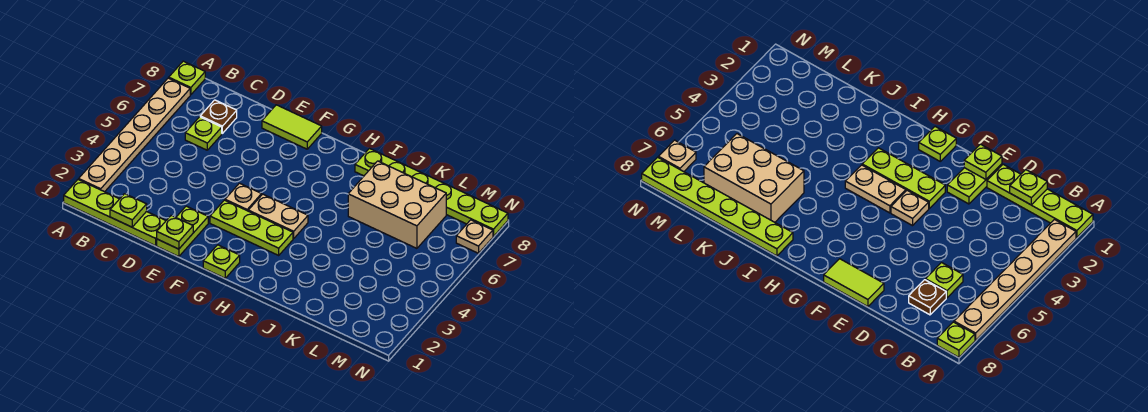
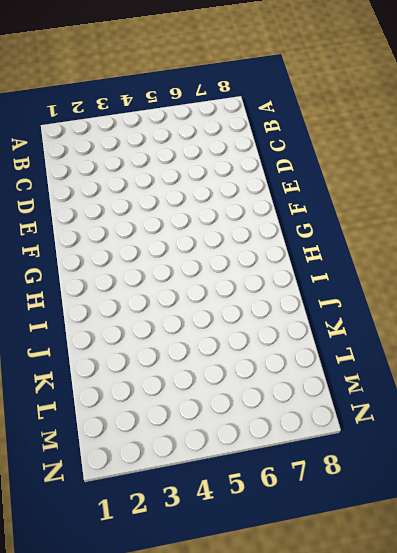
none -> lime 1x4 plate [64,179,166,246]
none -> tan 1x6 plate [79,78,190,192]
none -> lime 1x1 plate [169,61,205,95]

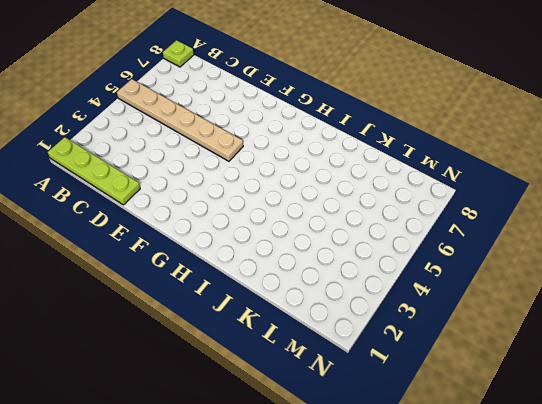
tan 1x6 plate [117,79,243,161] -> tan 1x6 plate turned to [79,78,190,192]
none -> lime 1x1 plate [185,117,222,150]
none -> brown 1x1 plate [200,100,237,133]
none -> lime 1x2 plate [157,206,208,257]

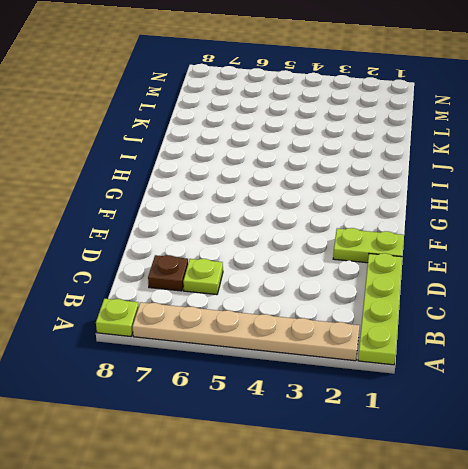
none -> lime 1x2 tile [262,105,322,149]
none -> lime 1x3 plate [210,200,293,255]
none -> tan 1x1 plate [225,183,262,211]

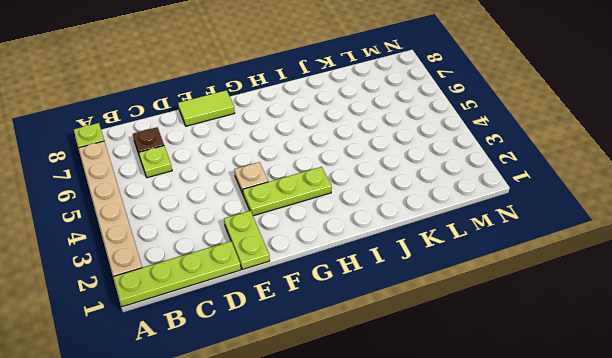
none -> lime 1x1 plate [203,245,240,278]
none -> tan 1x2 plate [248,194,308,239]
none -> lime 1x6 plate [355,149,508,236]

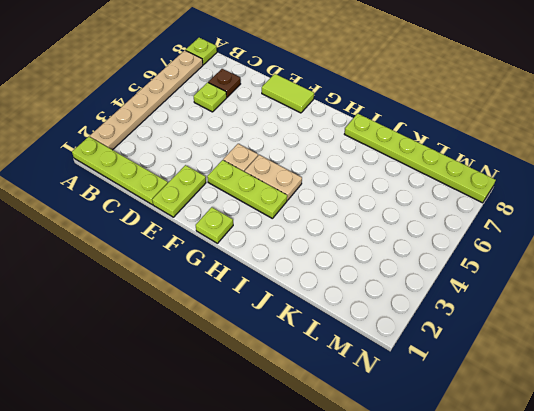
none -> tan 2x3 brick [348,161,446,248]
none -> tan 1x1 plate [456,220,493,253]
none -> lime 1x1 plate [110,194,147,227]

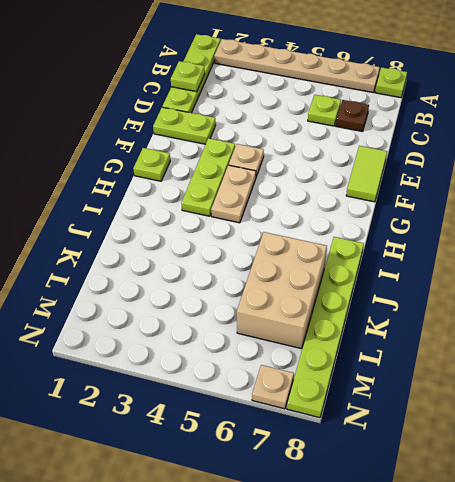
none -> lime 1x1 plate [157,216,193,249]

